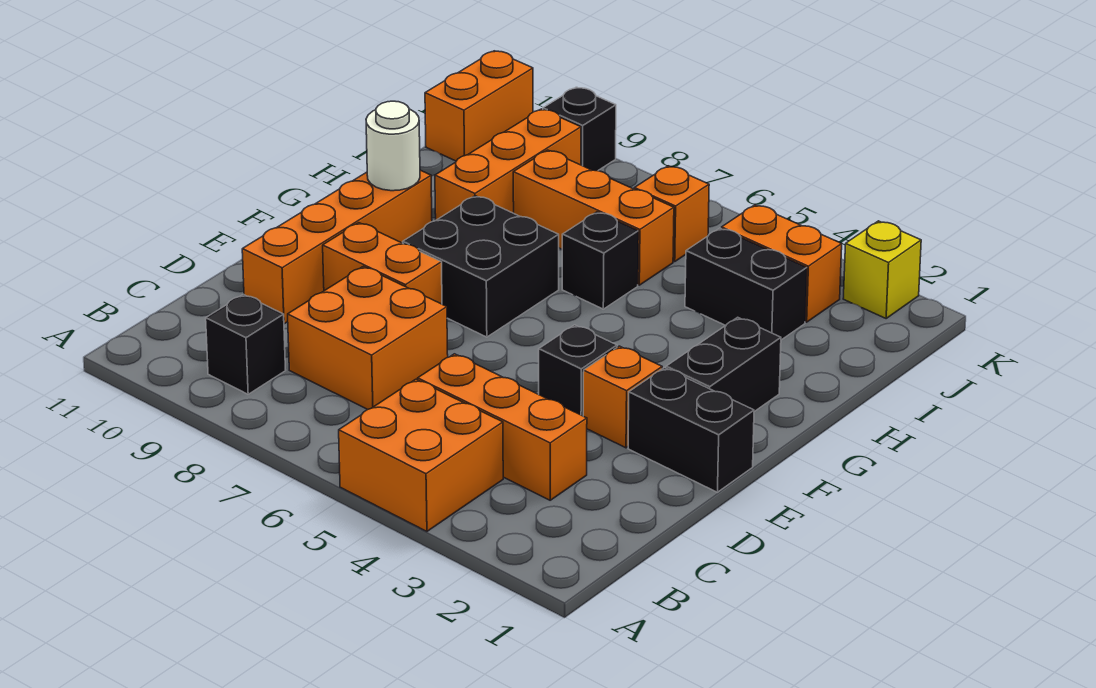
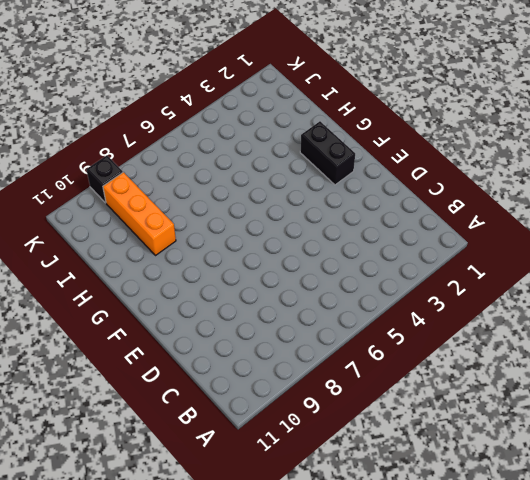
none -> orange 2x2 brick [339,379,503,531]
none -> black 1x1 brick [206,294,286,394]
none -> orange 1x3 brick [418,354,587,500]

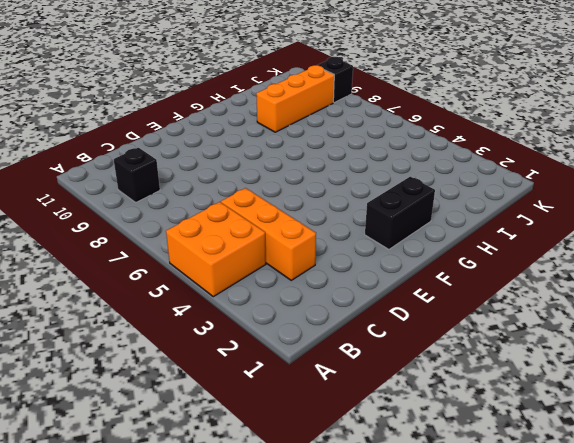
none -> orange 2x2 brick [288,267,448,410]
none -> orange 1x4 brick [242,170,432,324]
none -> black 1x2 brick [628,368,754,492]

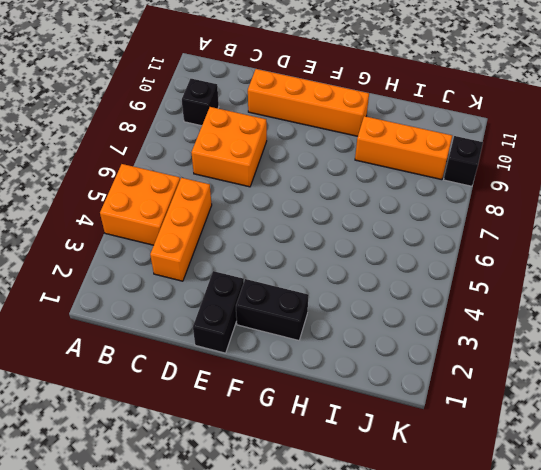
none -> orange 1x1 brick [583,346,662,448]
none -> black 1x1 brick [539,325,617,416]
none -> orange 1x2 brick [323,223,442,304]

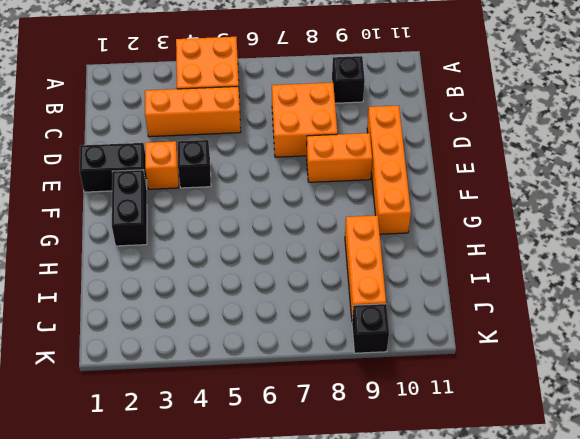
none -> black 2x2 brick [403,196,559,337]
none -> black 1x1 brick [562,212,638,309]
none -> black 1x2 brick [685,228,807,340]

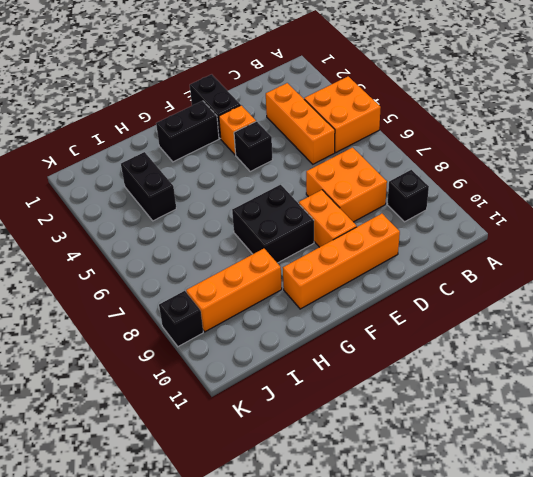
none -> black 1x1 brick [562,212,638,309]
none -> orange 1x3 brick [513,150,674,285]
none -> orange 1x2 brick [722,205,842,322]

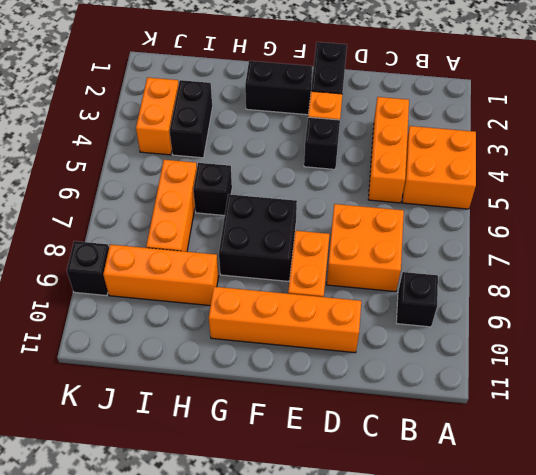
none -> orange 1x1 brick [634,166,709,262]
none -> orange 1x2 brick [425,51,533,161]
none -> yellow 1x1 brick [843,221,921,319]

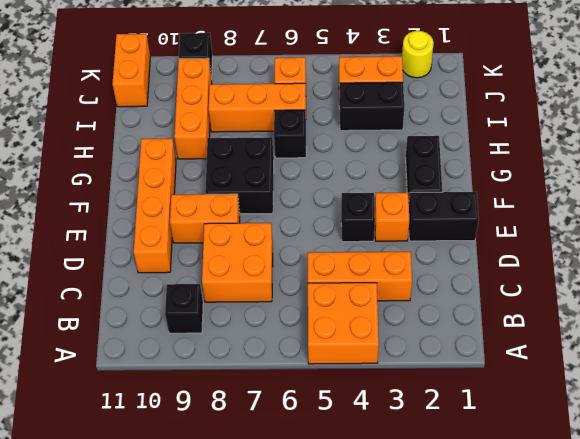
yellow 1x1 round brick [402,31,434,78] -> yellow 1x1 brick [843,221,921,319]
none -> white 1x1 round brick [366,101,420,191]

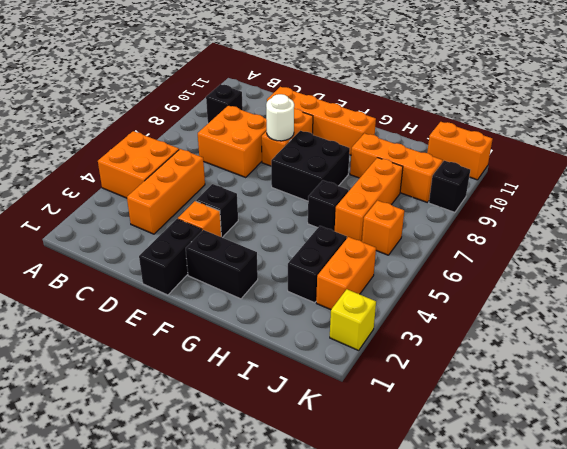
white 1x1 round brick [266,94,294,141] -> white 1x1 round brick moved to [366,101,420,191]

